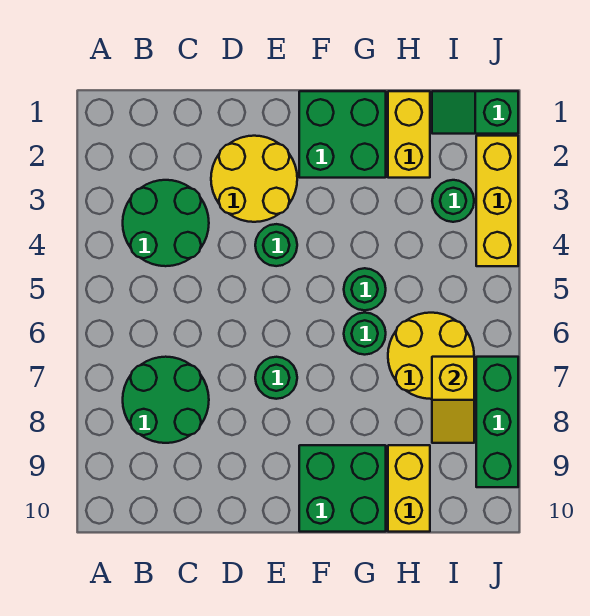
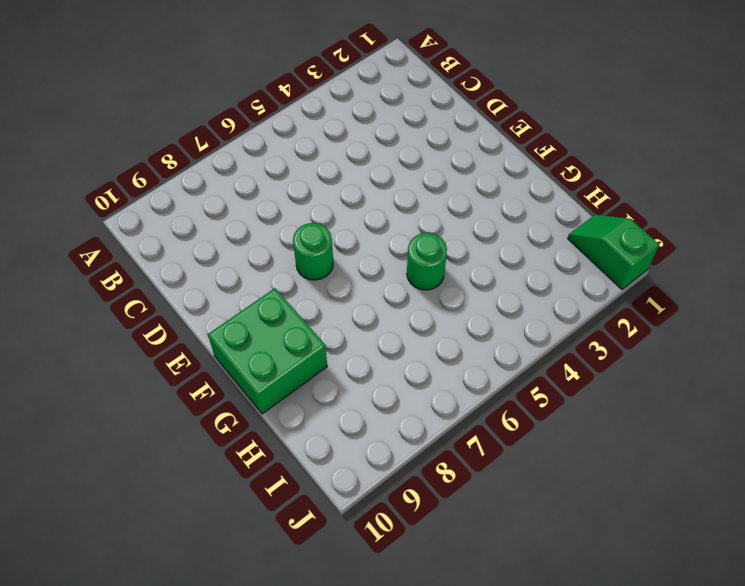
none -> green 2x2 round brick [123,180,209,266]
none -> green 2x2 round brick [123,357,209,443]
none -> yellow 2x2 round brick [211,136,297,222]

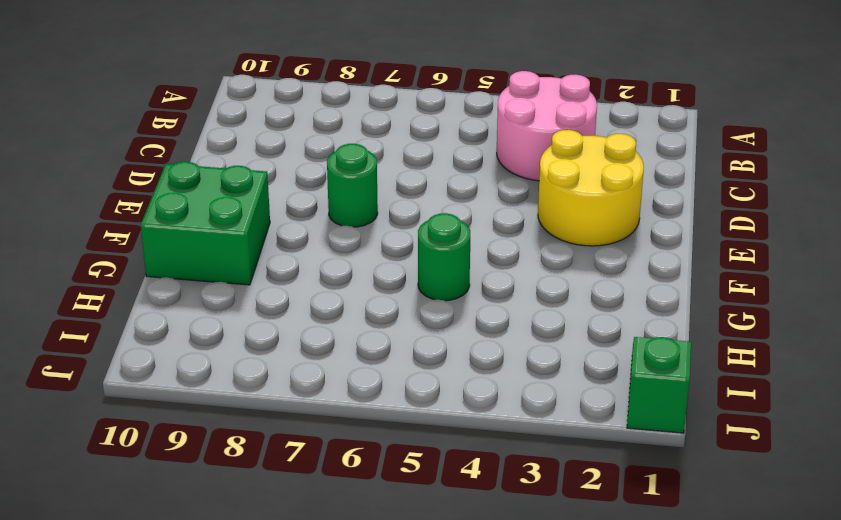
pink 2x2 round brick [497,71,597,181] -> green 2x2 round brick [123,180,209,266]
none -> green 2x2 round brick [123,357,209,443]
none -> green 1x1 round brick [255,224,297,266]
none -> green 2x2 brick [299,91,386,178]

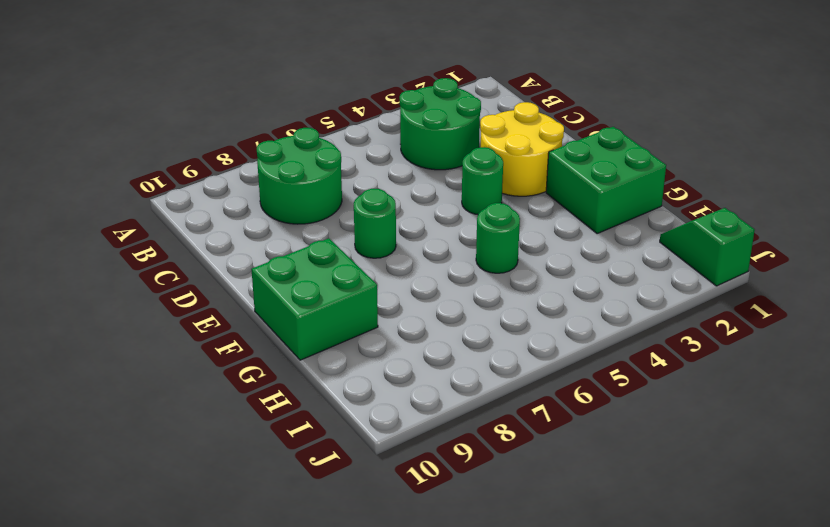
none -> green 1x1 round brick [344,313,386,355]
none -> yellow 1x2 brick [388,91,430,178]
none -> yellow 2x2 round brick [388,313,474,399]

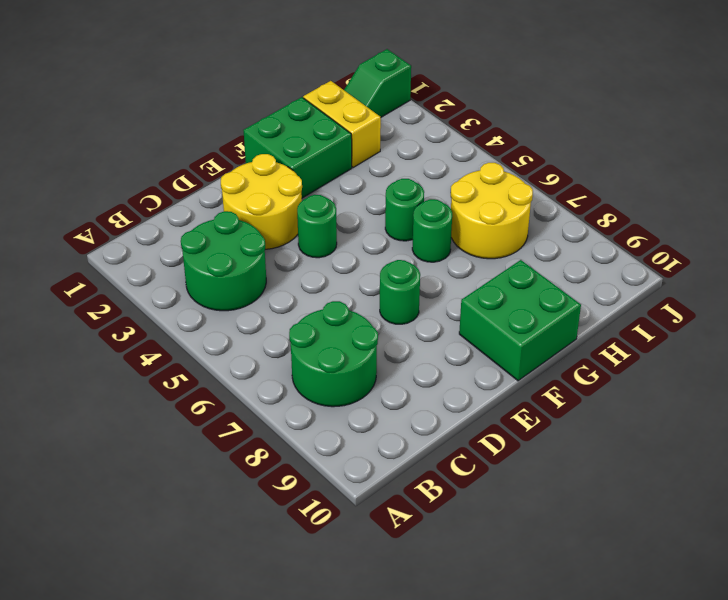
none -> yellow 1x2 brick [388,445,430,532]
none -> green 1x1 round brick [432,180,474,222]
none -> yellow 1x3 brick [476,136,518,266]

